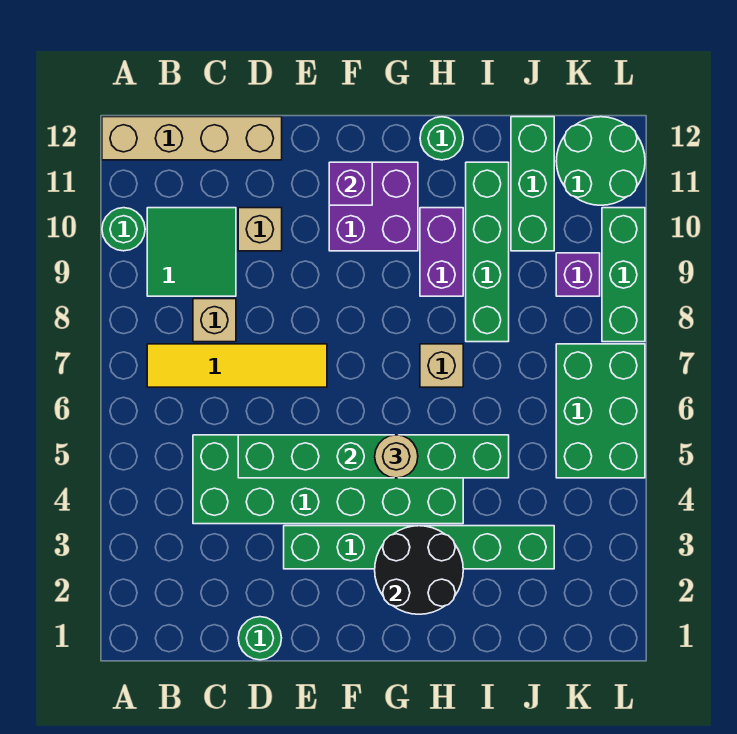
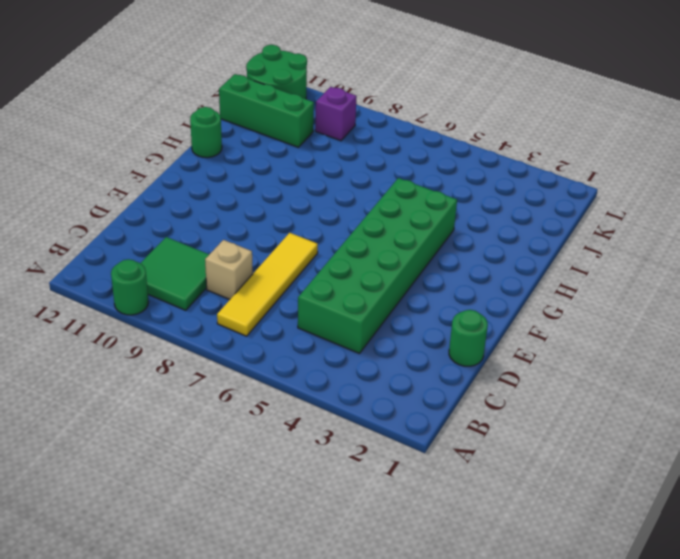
none -> tan 1x4 brick [102,117,282,160]
none -> tan 1x1 brick [238,208,282,251]
none -> green 1x6 brick [284,526,554,569]

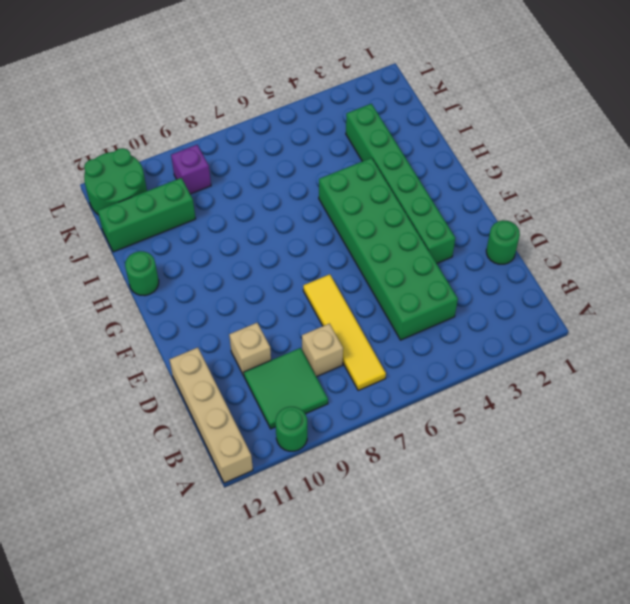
none -> purple 2x2 brick [329,162,418,251]
none -> tan 1x1 brick [420,344,463,387]
none -> purple 1x2 brick [420,208,463,296]

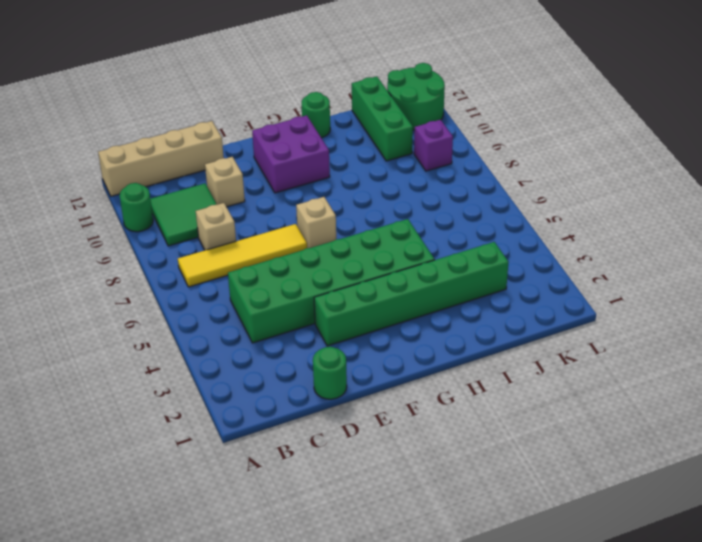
tan 1x1 brick [296,197,336,248] -> tan 1x1 brick moved to [420,344,463,387]
none -> purple 1x2 brick [420,208,463,296]
none -> green 1x4 brick [466,162,509,342]
none -> green 2x3 brick [556,344,645,478]

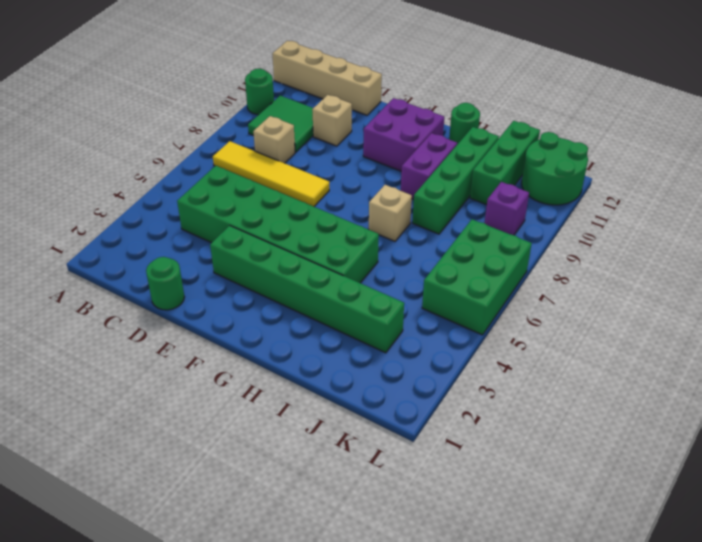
none -> green 1x3 brick [602,208,645,342]
none -> green 1x6 brick [238,435,509,478]
none -> purple 1x1 brick [329,162,372,205]

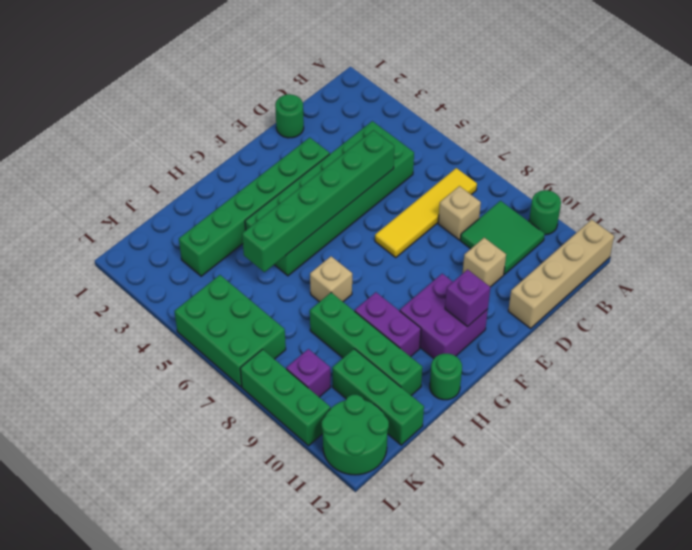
none -> black 2x2 round brick [375,526,463,614]
none -> tan 1x1 round brick [375,435,418,478]

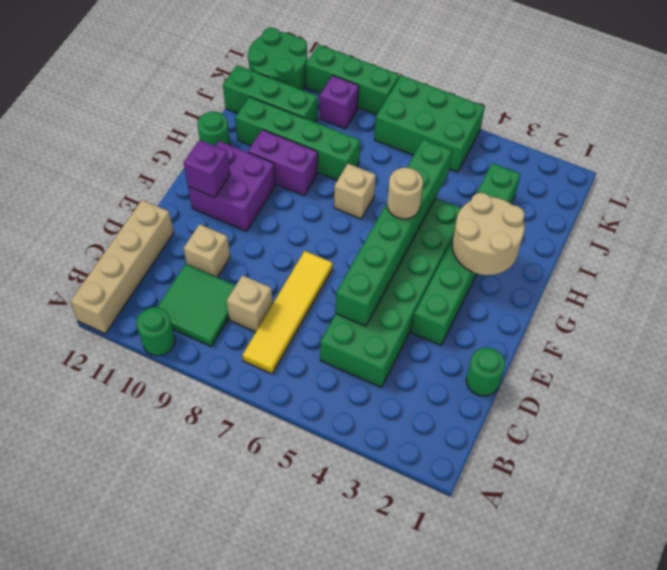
tan 2x2 round brick [452,193,525,275] -> black 2x2 round brick [375,526,463,614]

